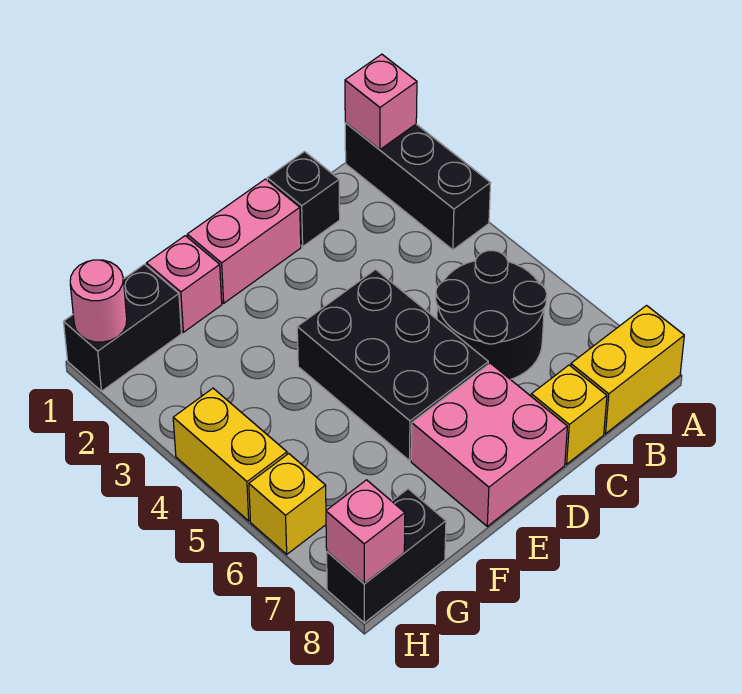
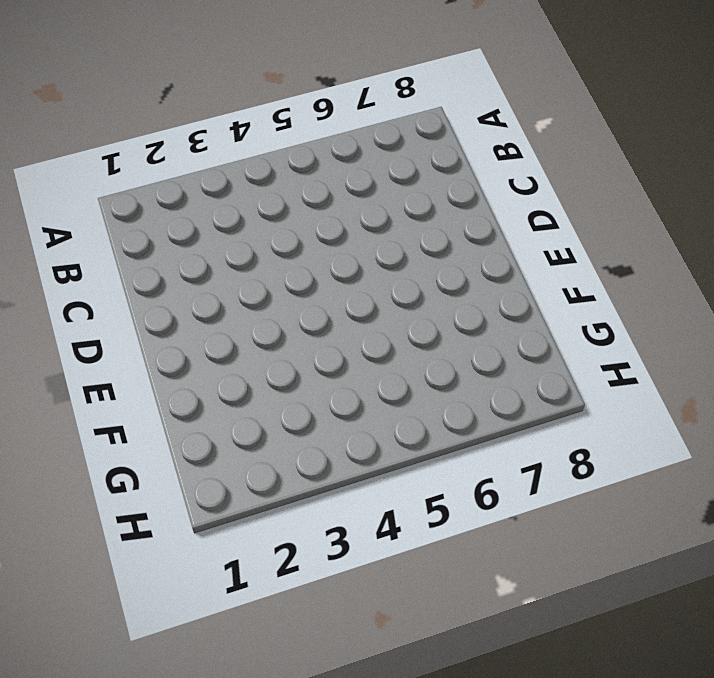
none -> black 1x3 brick [345,123,490,250]
none -> yellow 1x2 brick [571,306,684,434]
none -> black 2x2 round brick [436,251,547,379]

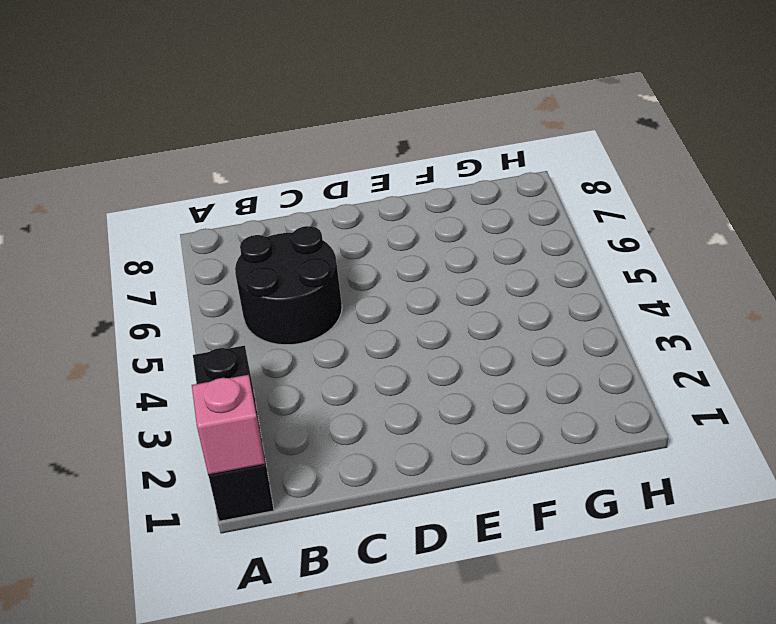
none -> yellow 1x2 brick [571,306,684,434]
none -> black 1x1 brick [267,152,340,246]
none -> yellow 1x1 brick [531,365,607,464]

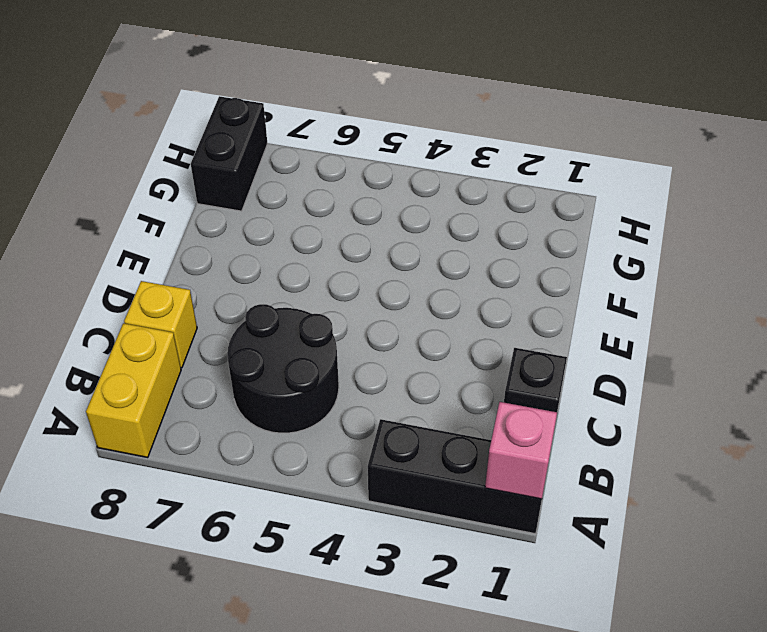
none -> pink 1x2 brick [187,179,301,303]
none -> black 2x3 brick [297,269,488,461]
none -> pink 2x2 brick [411,363,567,526]

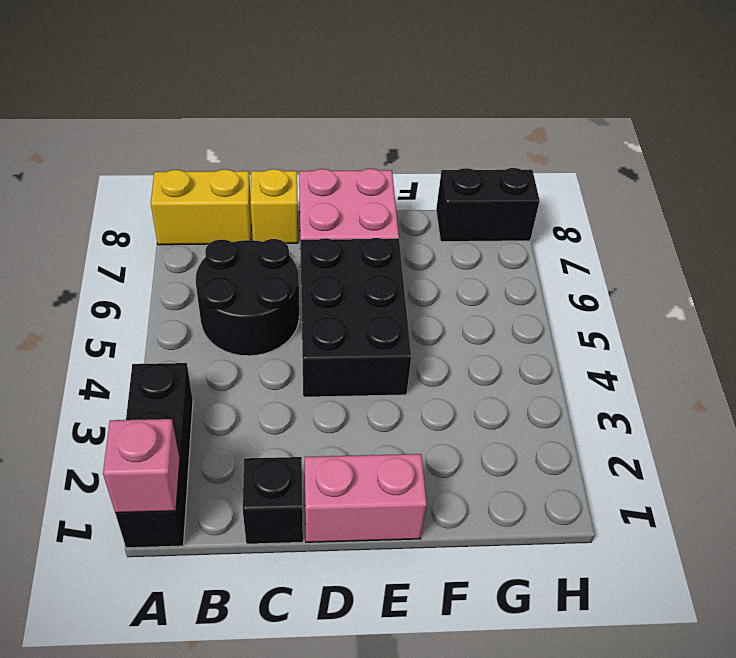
none -> pink 1x1 brick [147,236,222,332]
none -> black 1x2 brick [64,264,181,391]
none -> yellow 1x2 brick [173,388,287,521]

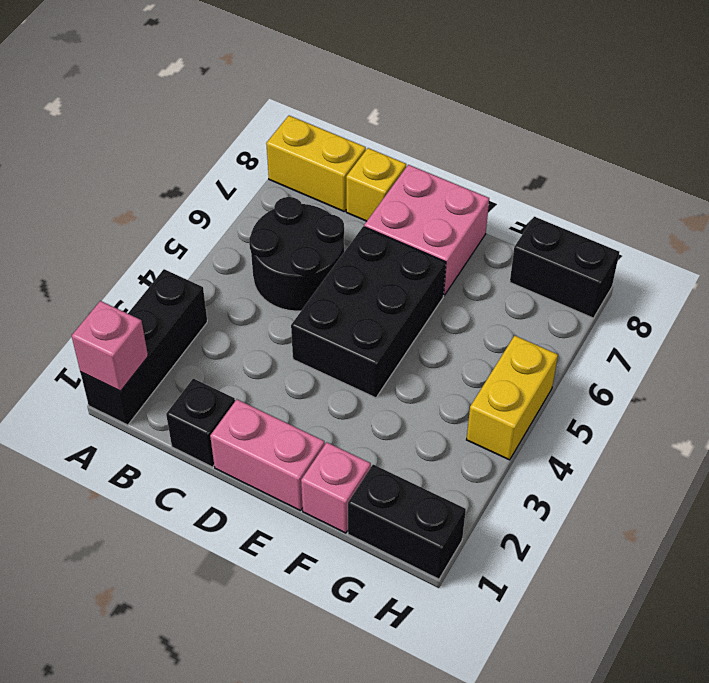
none -> yellow 1x1 brick [249,454,326,554]
none -> pink 1x1 round brick [70,260,127,342]
none -> pink 1x1 brick [326,480,405,584]

